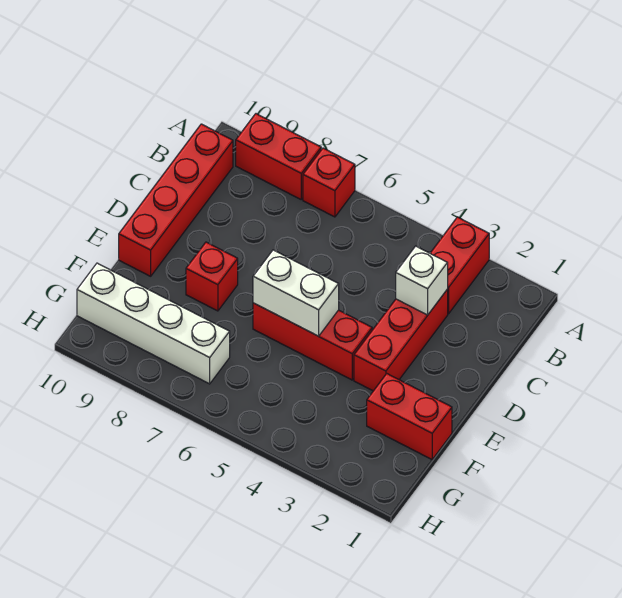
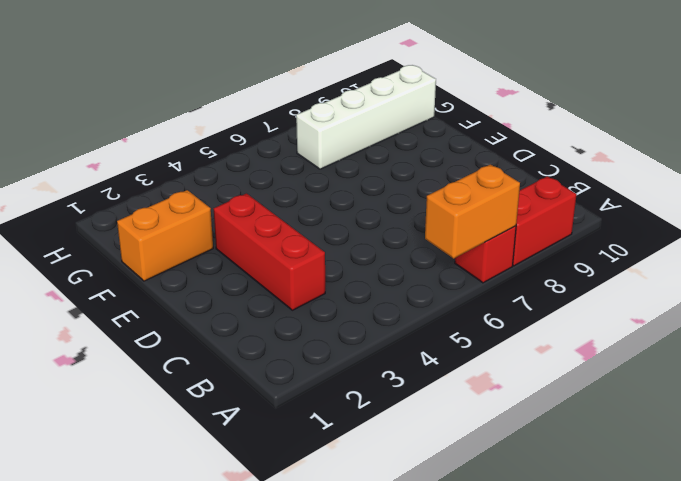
orange 1x2 brick [425,164,520,258] -> none
orange 1x2 brick [117,190,213,281] -> red 1x2 brick [367,374,452,459]
none -> red 1x2 brick [430,217,489,314]
none -> red 1x4 brick [119,124,233,276]

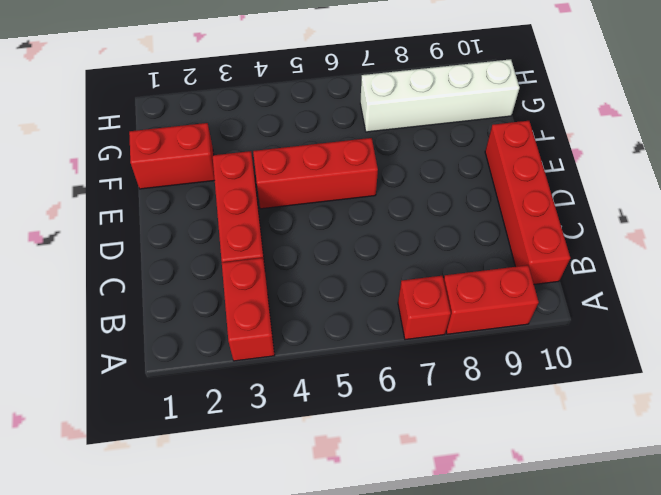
none -> red 1x1 brick [186,242,238,311]
none -> white 1x1 brick [396,246,448,315]

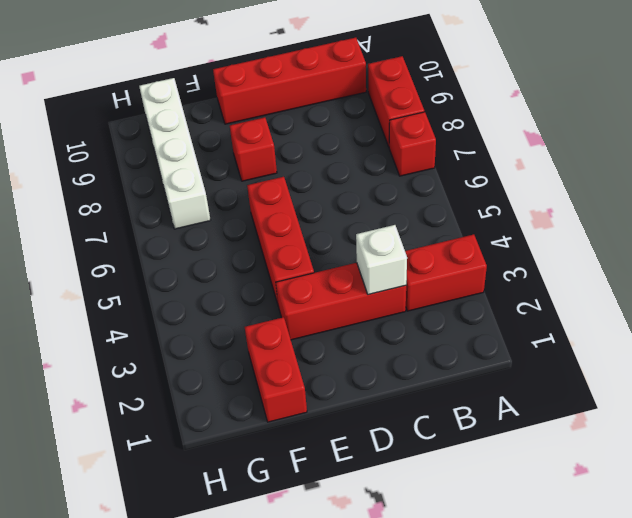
none -> white 1x2 brick [253,250,339,336]

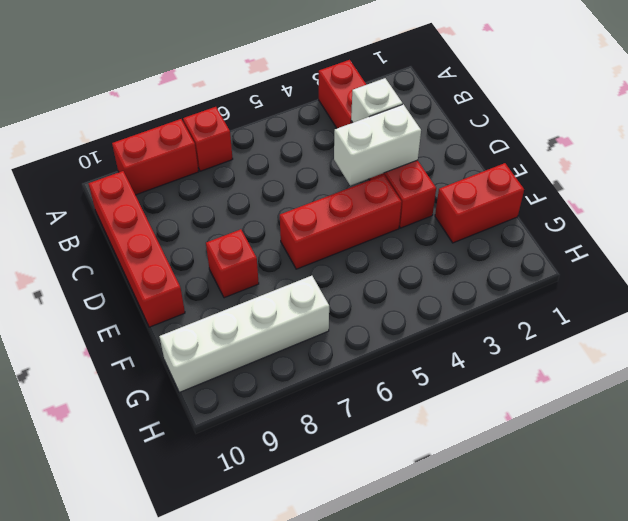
white 1x2 brick [334,104,421,185] -> white 1x2 brick moved to [253,250,339,336]

